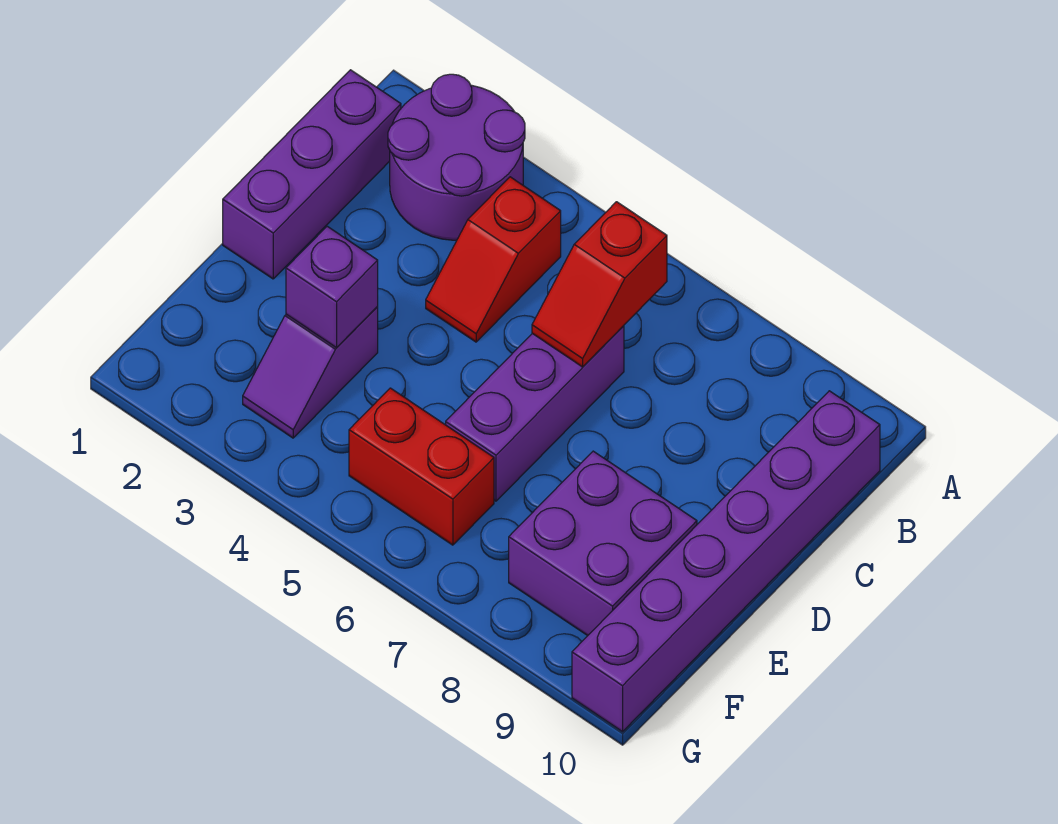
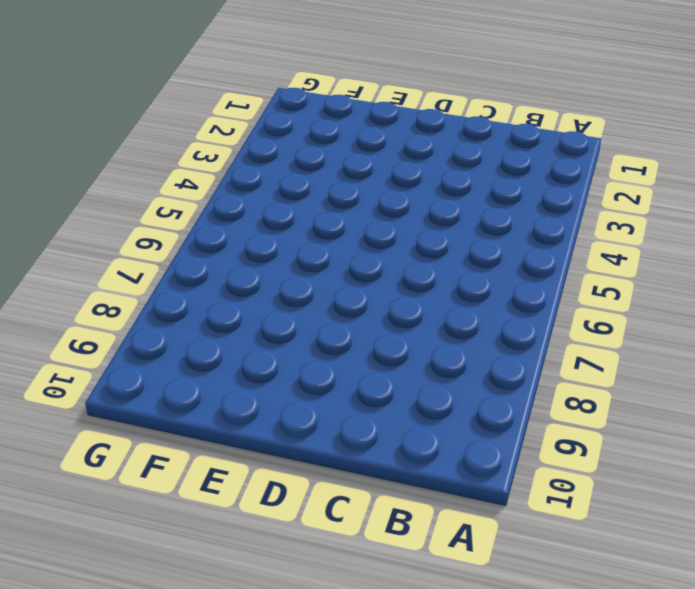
none -> purple 2x2 round brick [388,74,525,240]
none -> purple 1x3 brick [223,70,401,279]

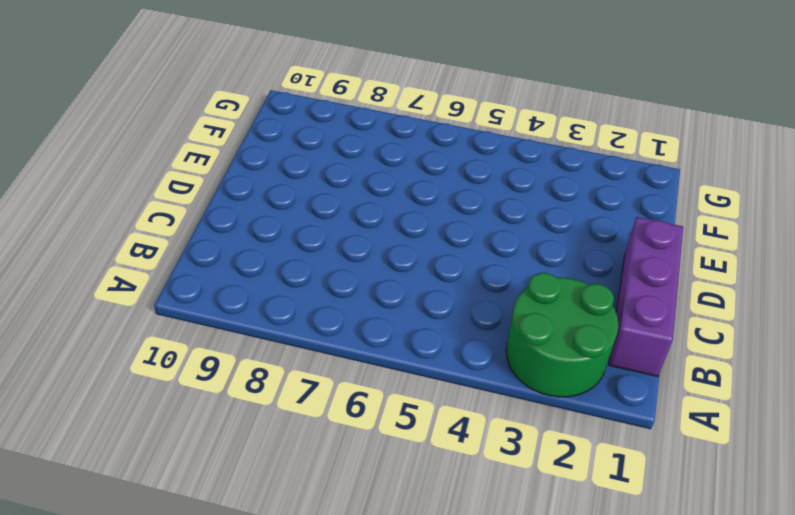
green 2x2 round brick [506,273,618,397] -> purple 2x2 round brick [388,74,525,240]
none -> red 1x2 slope [426,177,561,342]
none -> purple 1x6 brick [572,391,880,732]

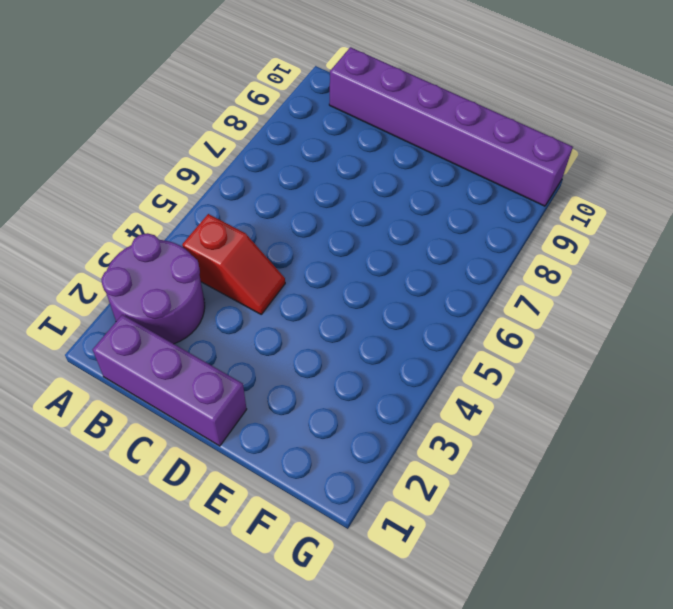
none -> purple 1x3 brick [446,326,624,501]
none -> purple 1x2 slope [243,307,378,438]

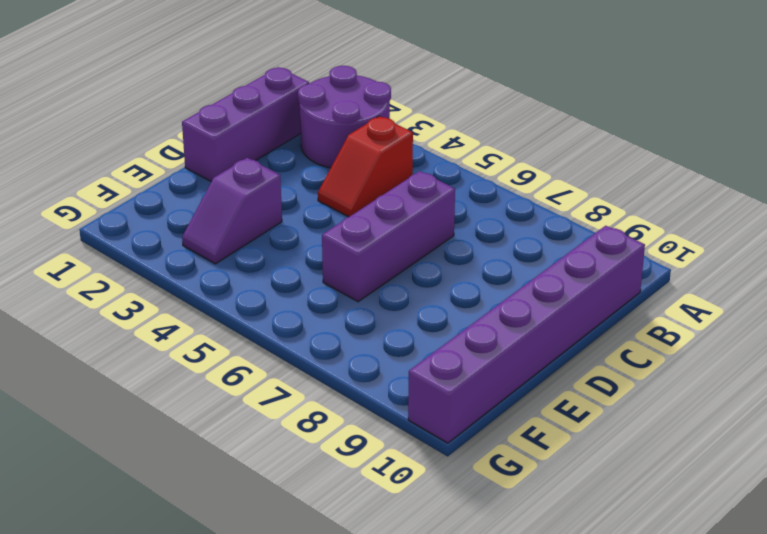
none -> purple 2x2 brick [509,451,697,636]
none -> red 1x2 brick [349,388,494,545]

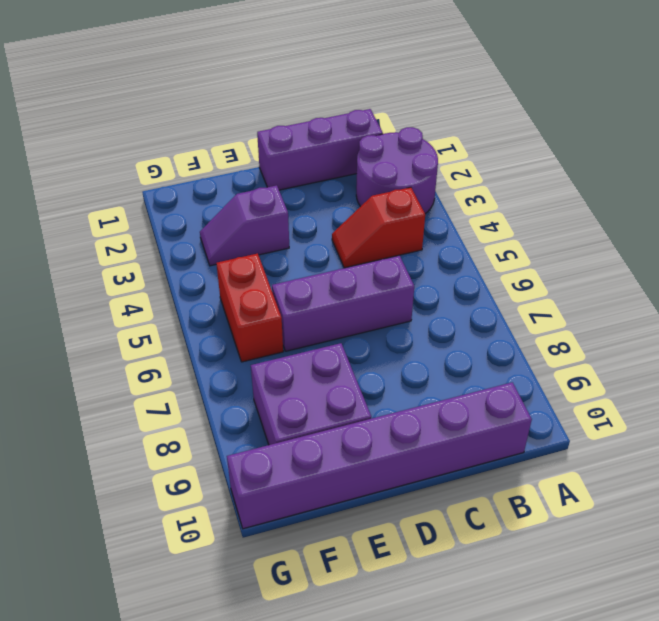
none -> red 1x2 slope [532,202,667,367]
none -> purple 1x1 brick [286,226,378,348]

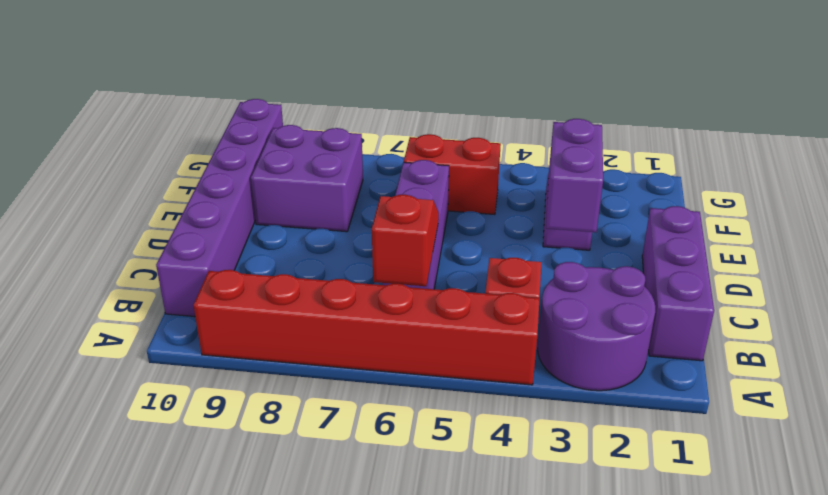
red 1x6 brick [194,270,540,385] -> none
purple 1x2 brick [546,119,603,232] -> purple 1x1 brick [286,226,378,348]

